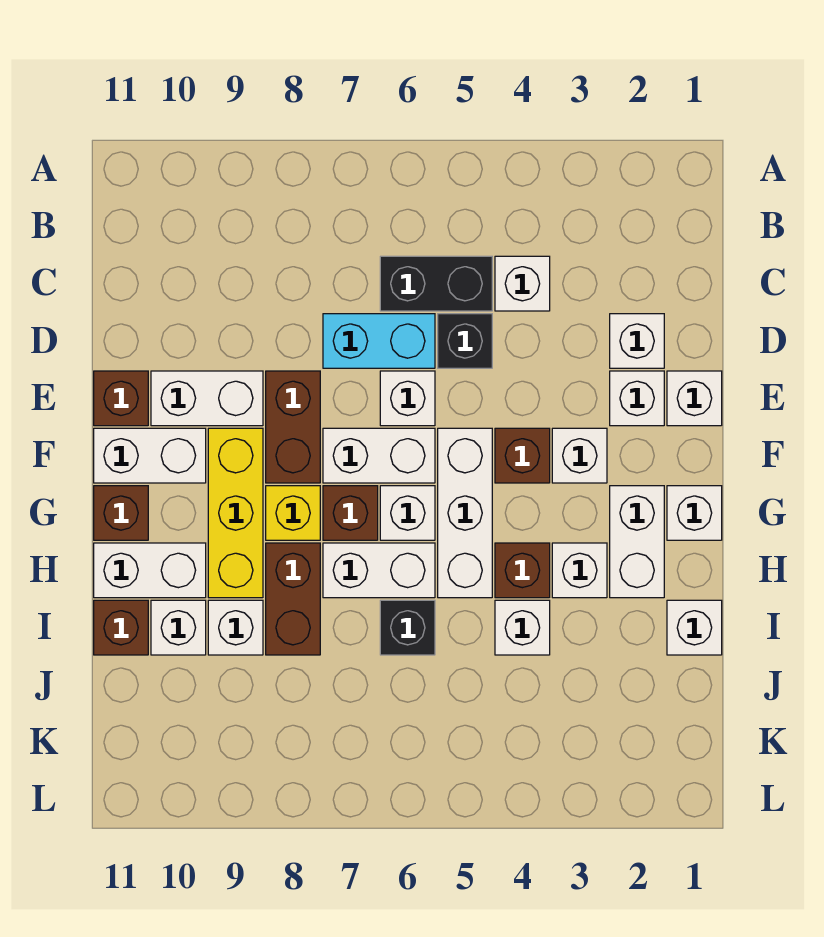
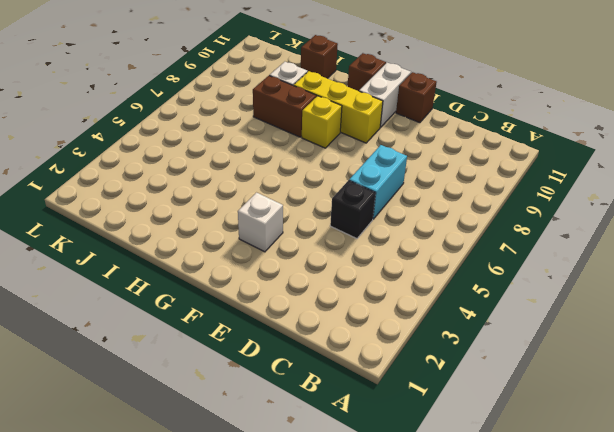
none -> white 1x1 brick [495,256,550,311]
none -> black 1x2 brick [380,256,492,311]
none -> white 1x1 brick [610,314,664,368]
none -> white 1x1 brick [667,371,722,426]

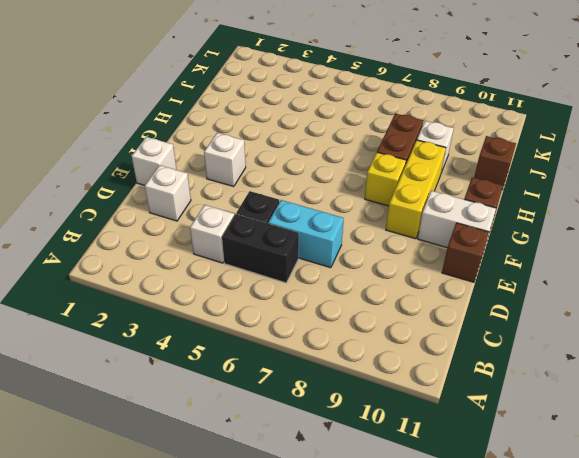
none -> white 1x1 brick [610,371,664,426]
none -> white 1x1 brick [380,371,435,426]
none -> brown 1x2 brick [266,371,320,483]
none -> white 1x2 brick [151,371,263,426]

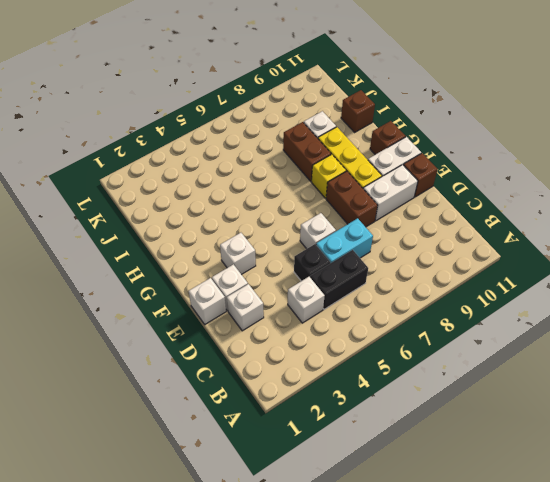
none -> brown 1x1 brick [495,428,550,483]
none -> white 1x3 brick [438,428,492,598]
none -> white 1x2 brick [323,428,435,483]
none -> white 1x1 brick [667,486,722,540]

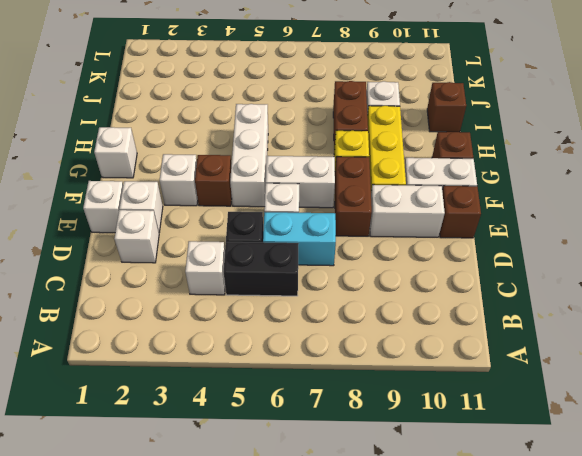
none -> white 1x2 brick [610,486,664,598]
none -> white 1x1 brick [380,486,435,540]
none -> brown 1x1 brick [323,486,378,540]
none -> white 1x1 brick [552,543,607,598]

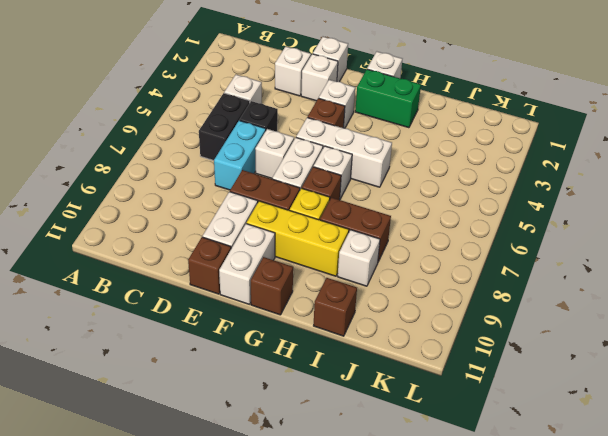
green 1x2 brick [355,69,421,128] -> white 1x2 brick [610,486,664,598]
none -> white 1x1 brick [552,543,607,598]
none -> brown 1x1 brick [495,543,550,598]
none -> white 1x2 brick [323,543,435,598]
none -> white 1x2 brick [94,543,206,598]

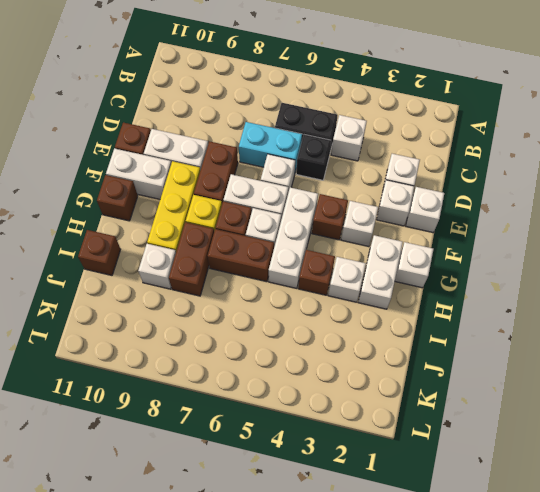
brown 1x2 brick [208,229,274,282] -> white 1x2 brick [323,543,435,598]
none -> white 1x2 brick [94,543,206,598]
none -> white 1x1 brick [667,600,722,655]
none -> white 1x1 brick [495,600,550,655]
none -> black 1x1 brick [380,600,435,655]

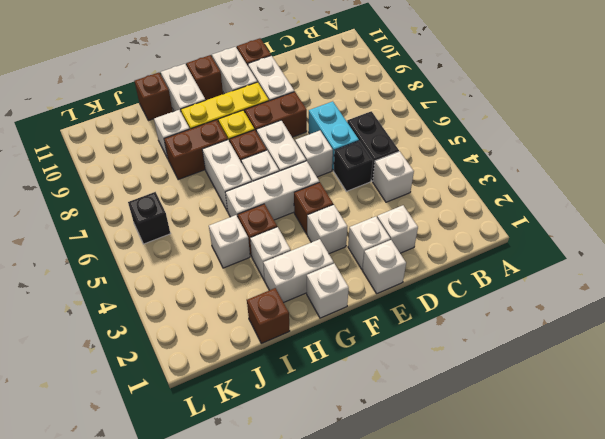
brown 1x1 brick [247,288,290,343] -> white 1x1 brick [667,600,722,655]
black 1x1 brick [128,192,170,244] -> black 1x1 brick moved to [380,600,435,655]
none -> white 1x1 brick [151,600,206,655]

